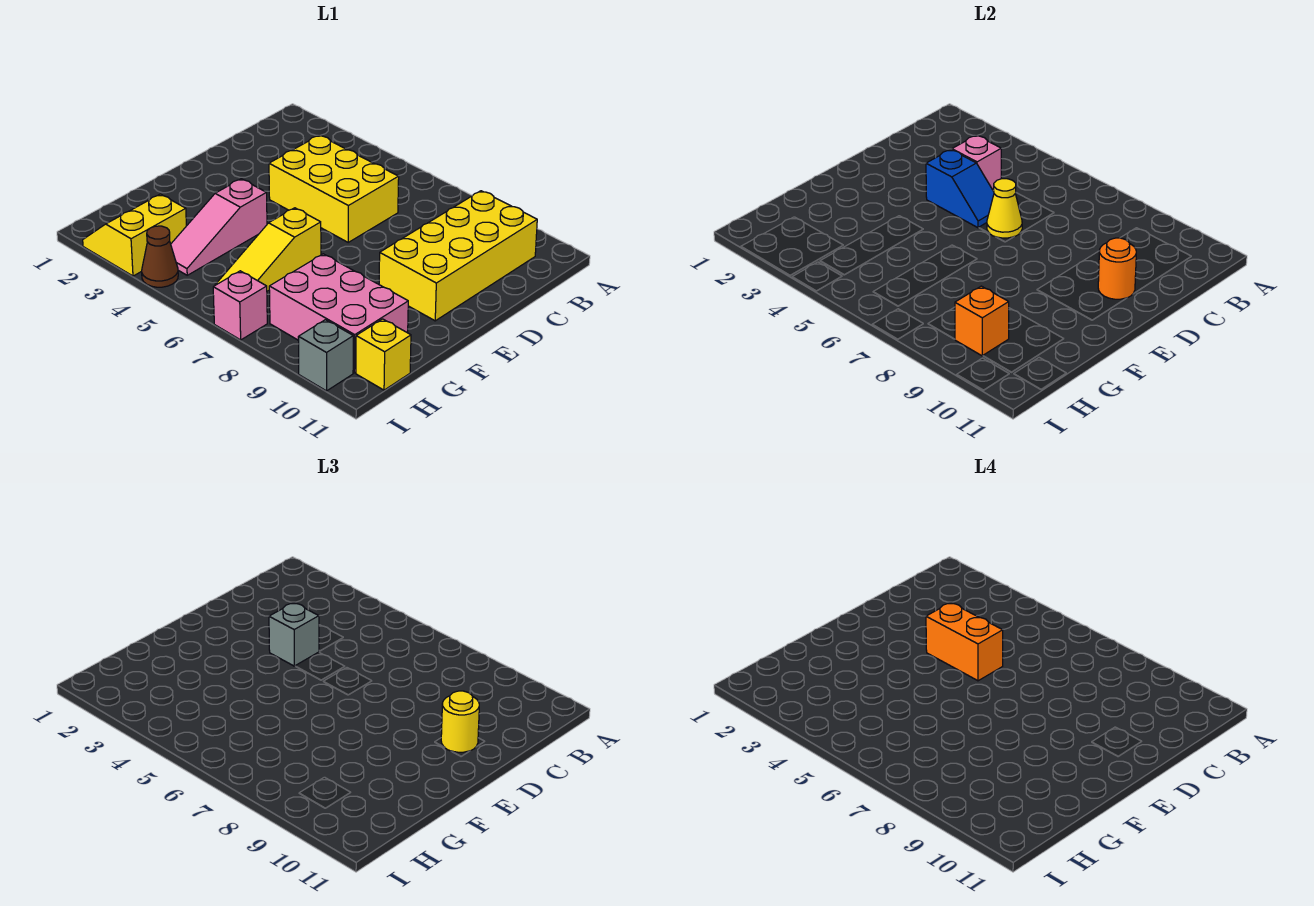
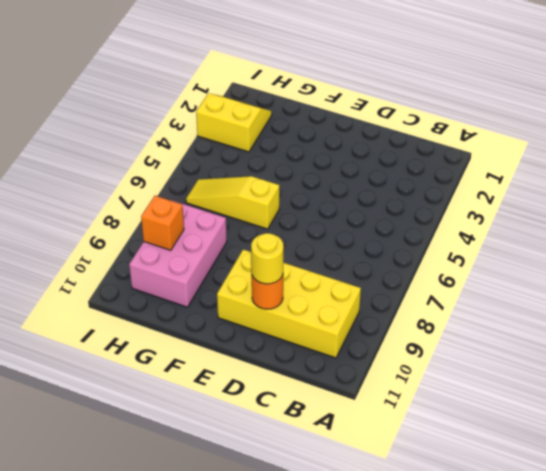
none -> yellow 2x3 brick [269,135,399,242]
none -> pink 1x3 slope [171,179,267,275]
none -> yellow 1x1 brick [356,319,411,390]

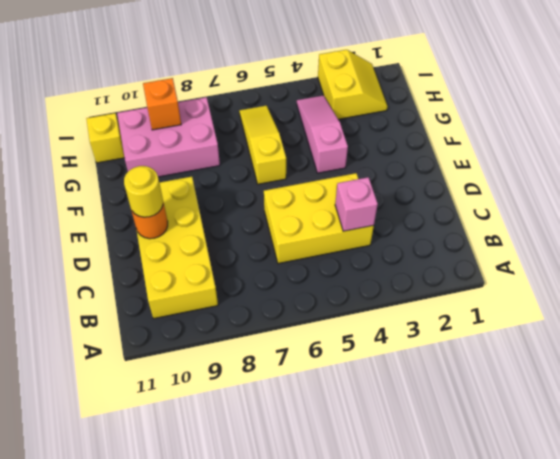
none -> brown 1x1 cone [142,226,178,287]
none -> pink 1x1 brick [213,271,267,340]
none -> grey 1x1 brick [298,320,353,391]

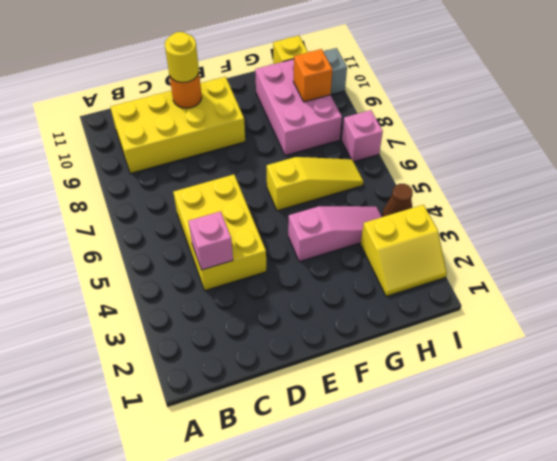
none -> blue 1x2 slope [926,150,994,228]
none -> yellow 1x1 cone [987,179,1022,238]
none -> grey 1x1 brick [269,603,319,666]

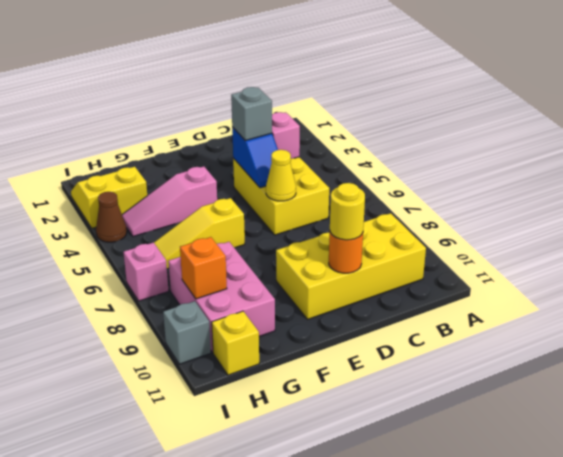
none -> orange 1x2 brick [926,603,1003,681]

